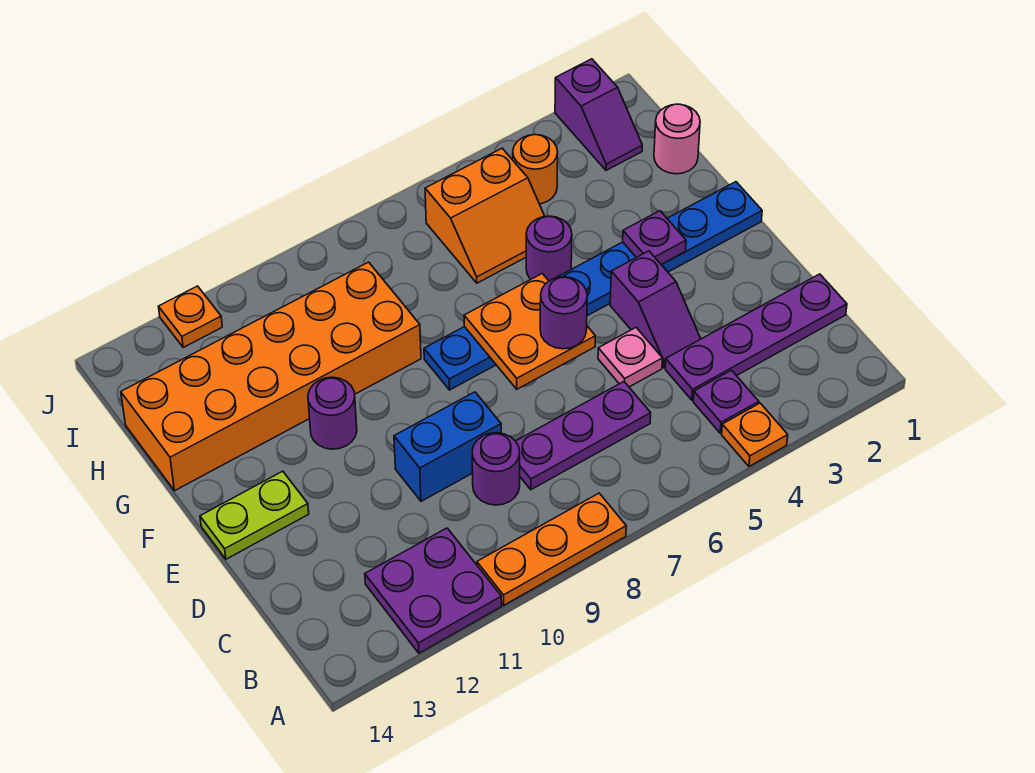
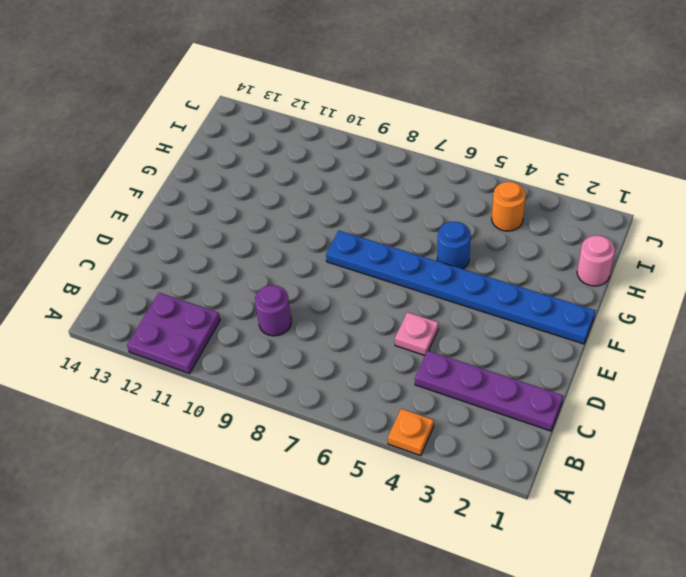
blue 1x1 round brick [437,222,471,269] -> purple 1x1 round brick [526,216,572,281]
none -> orange 1x3 plate [477,493,626,605]
none -> purple 1x1 plate [693,370,759,433]
none -> purple 1x3 plate [516,382,651,490]

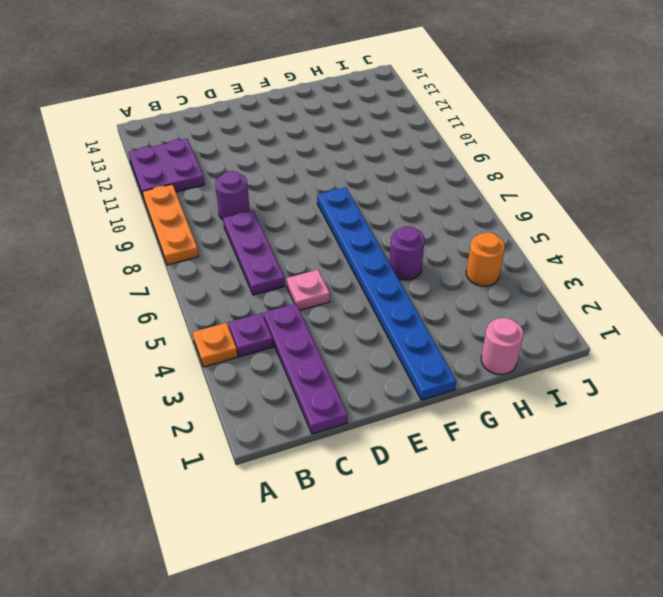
none -> purple 1x2 slope [610,251,701,368]
none -> blue 1x2 brick [394,392,501,501]
none -> lime 1x2 plate [200,471,309,559]

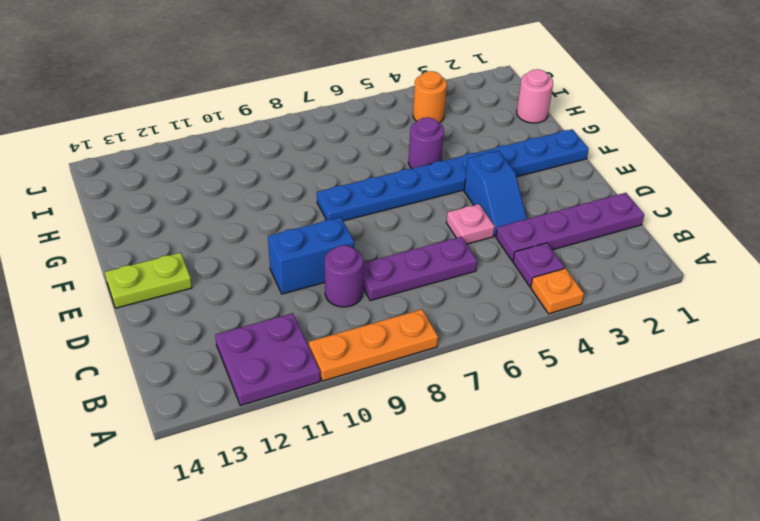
blue 1x2 slope [464,151,527,236] -> purple 1x2 slope [610,251,701,368]
none -> purple 1x1 round brick [308,377,357,449]
none -> orange 2x6 brick [121,262,421,491]
none -> orange 2x2 slope [425,148,545,283]

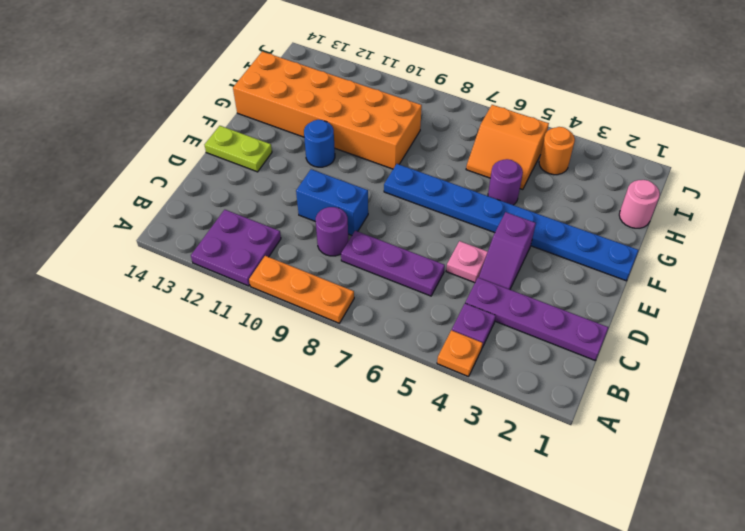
blue 1x1 round brick [304,120,335,167] -> purple 1x1 round brick [308,377,357,449]
none -> purple 1x2 slope [555,59,642,170]
none -> orange 1x1 plate [158,286,222,348]
none -> orange 2x2 plate [464,274,595,389]

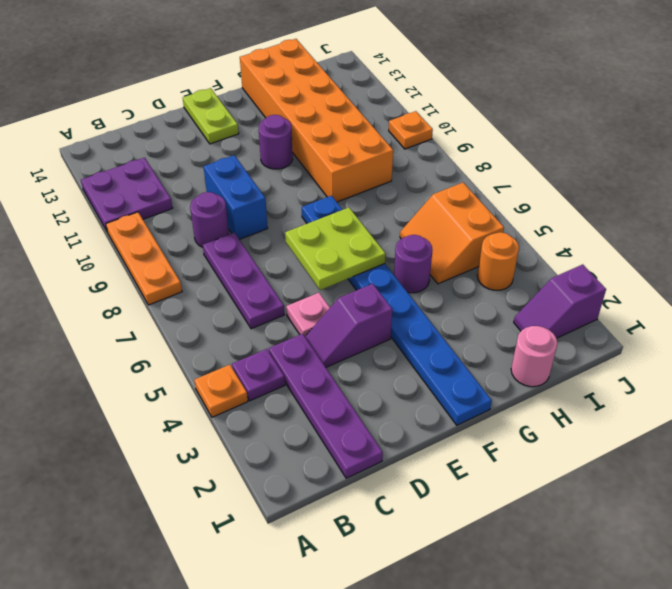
lime 2x2 plate [285,208,386,290] -> orange 2x2 plate [464,274,595,389]
orange 1x1 plate [389,111,433,149] -> orange 1x1 plate moved to [158,286,222,348]
none -> purple 1x1 plate [623,211,686,265]
none -> purple 1x1 round brick [540,277,587,349]

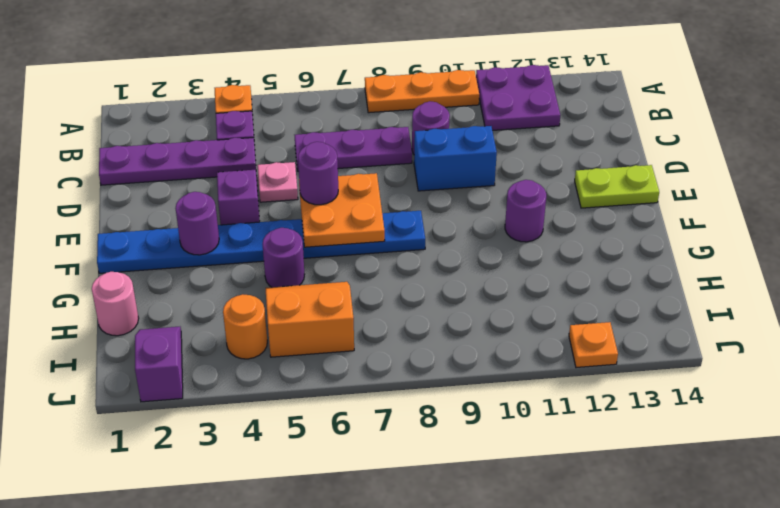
purple 1x1 round brick [175,192,219,255] -> purple 1x1 plate [623,211,686,265]
none -> orange 2x6 brick [121,262,421,491]

